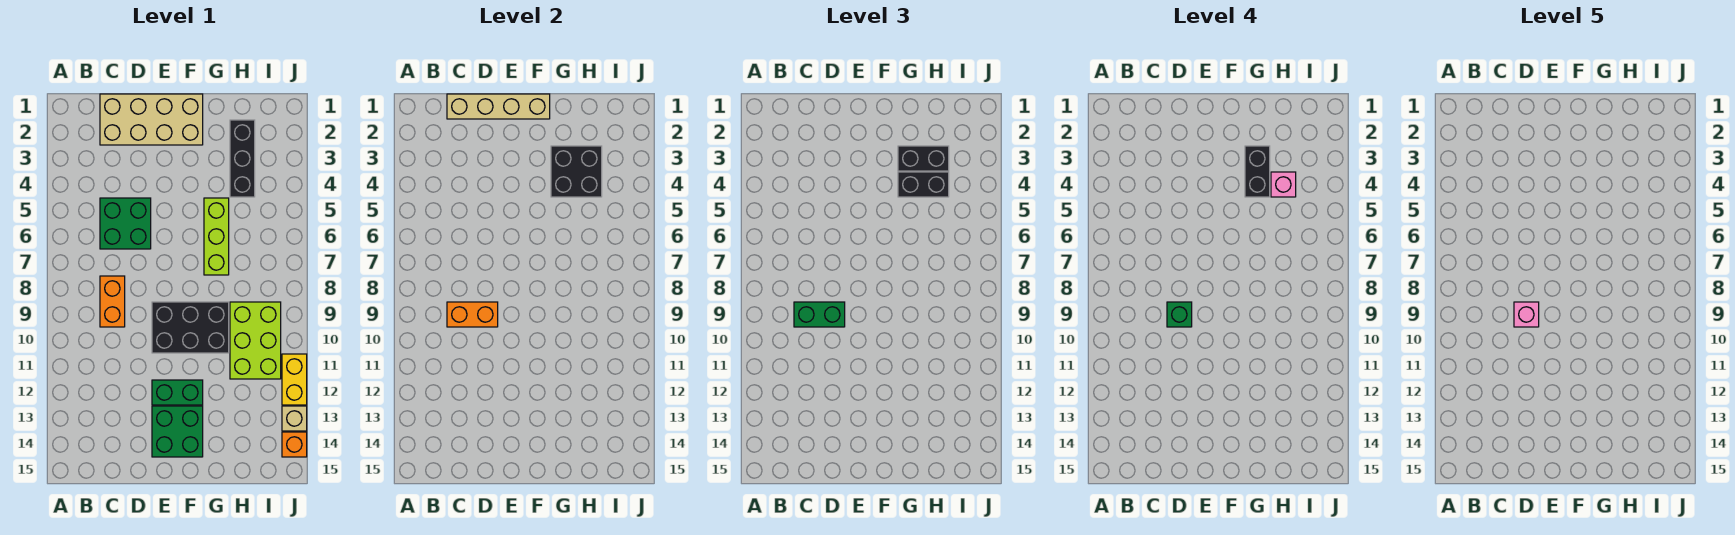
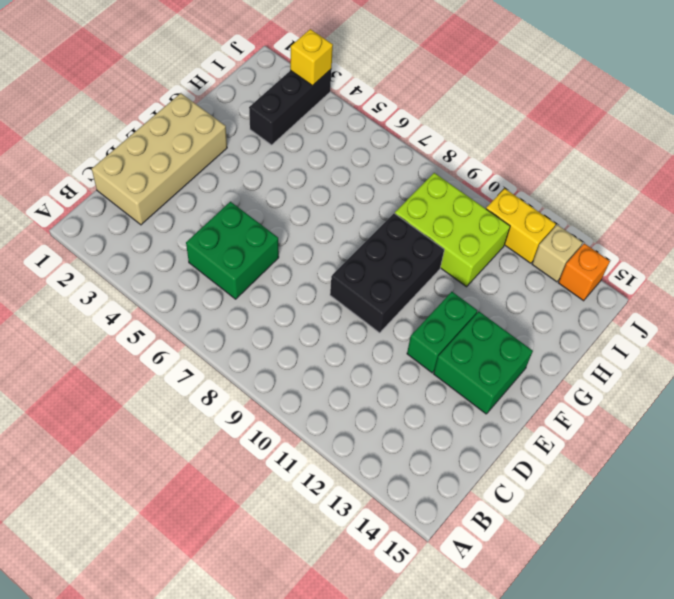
black 1x3 brick [249,70,331,145] -> black 1x3 brick turned to [230,120,255,197]
yellow 1x1 brick [290,29,333,86] -> none
none -> orange 1x2 brick [100,276,125,327]
none -> lime 1x3 brick [204,198,229,275]
none -> tan 1x4 brick [447,94,550,119]

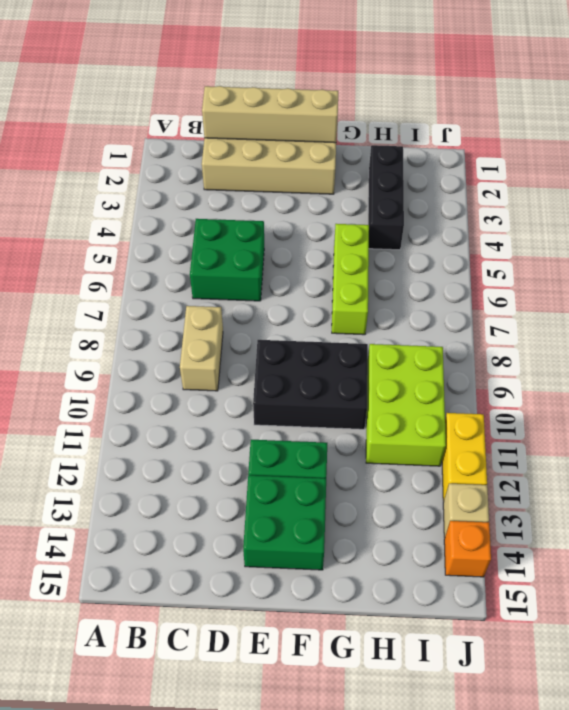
tan 1x2 brick [180,306,223,391] -> orange 1x2 brick [100,276,125,327]
none -> orange 1x2 brick [447,302,498,327]
none -> black 2x2 brick [551,146,602,197]
none -> green 1x2 brick [794,302,845,327]

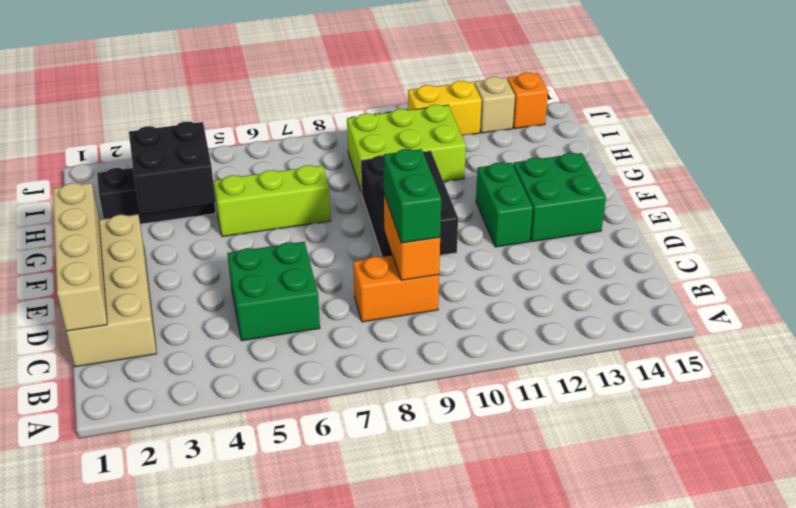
none -> black 1x2 brick [898,146,949,171]
none -> black 1x2 brick [898,172,949,197]
none -> green 1x1 brick [1167,302,1192,327]

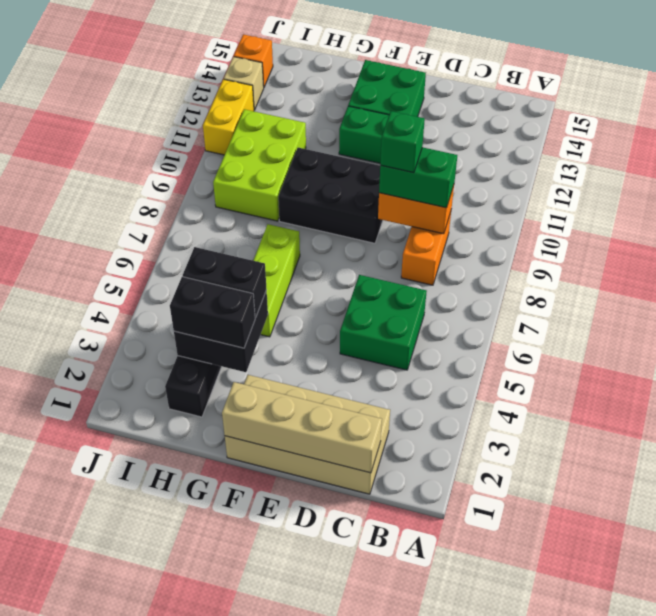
none -> black 1x2 brick [1245,146,1270,197]
none -> pink 1x1 brick [1271,172,1296,197]
none -> pink 1x1 brick [1514,302,1539,327]

